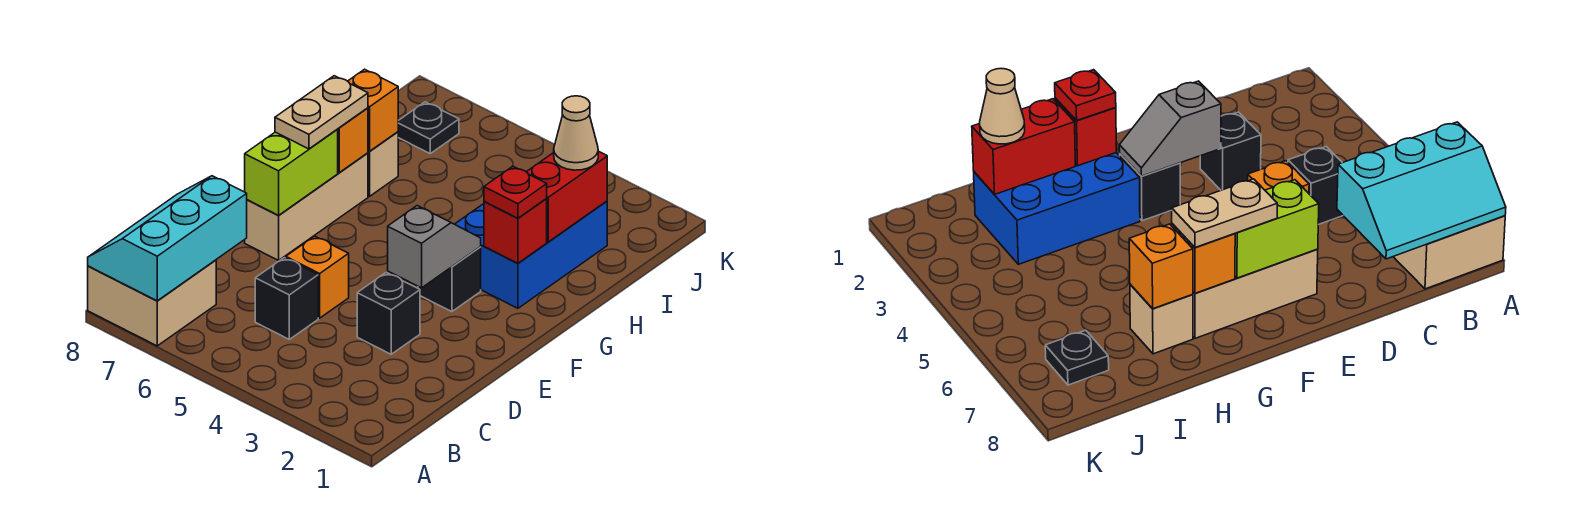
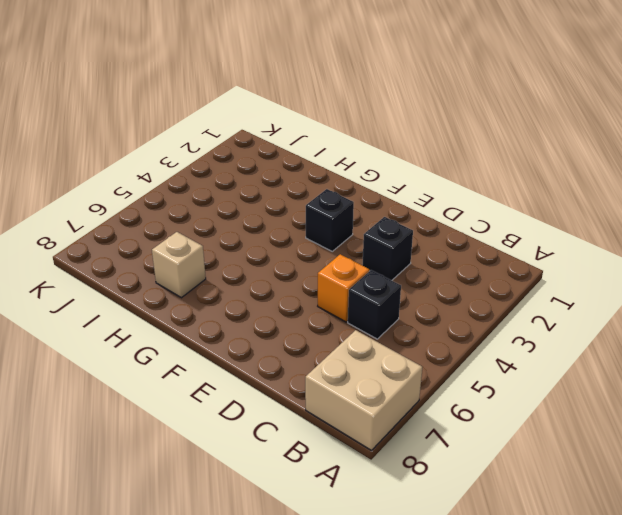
none -> tan 1x3 brick [245,153,368,260]
none -> blue 2x3 brick [455,201,607,308]
none -> black 1x1 plate [398,102,459,153]

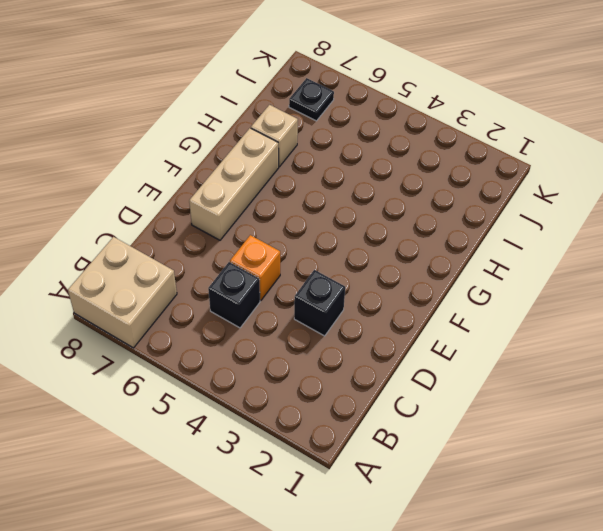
none -> black 1x1 brick [418,247,481,312]
none -> blue 2x3 brick [455,201,607,308]
none -> cyan 2x3 slope [88,176,247,301]

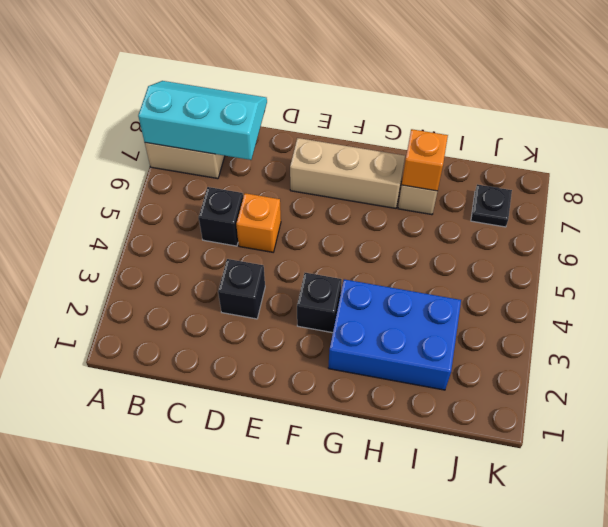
none -> grey 1x2 slope [388,206,481,288]
none -> lime 1x2 brick [245,129,338,215]
none -> red 1x1 brick [484,199,547,263]

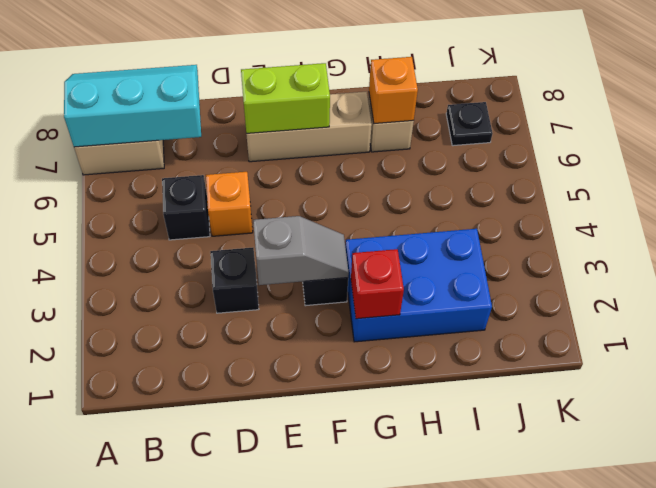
none -> orange 1x1 brick [338,108,368,172]
none -> red 1x2 brick [527,151,607,242]
none -> tan 1x2 plate [275,76,368,149]

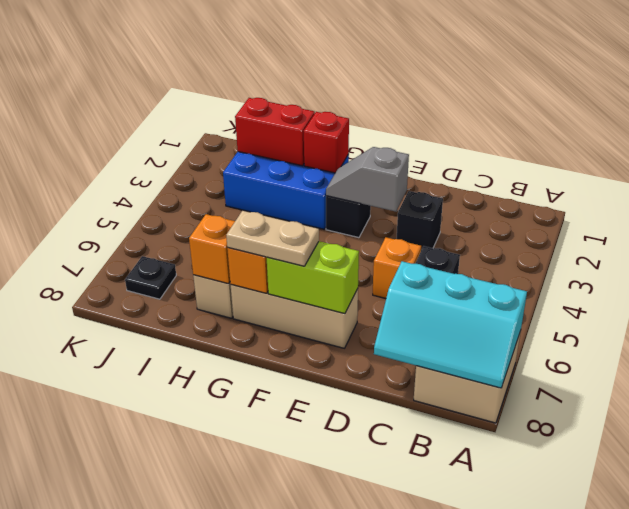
none -> red 1x1 plate [484,166,547,218]
none -> tan 1x1 cone [554,96,598,170]

